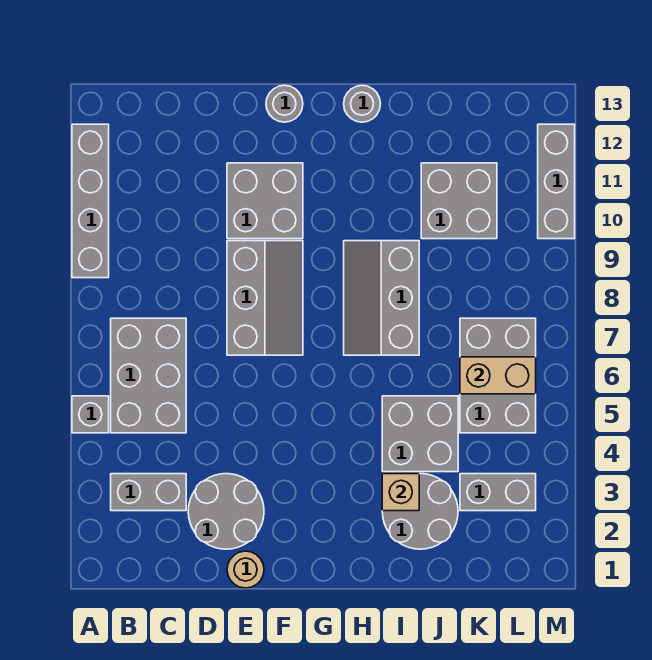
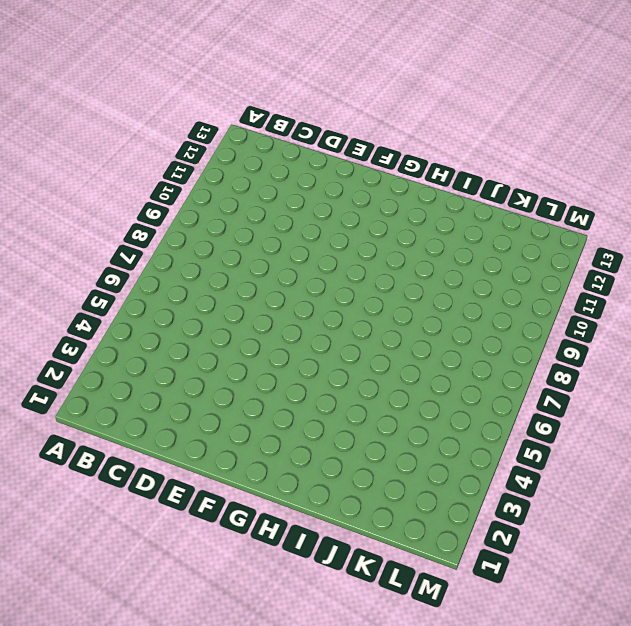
none -> grey 1x1 brick [72,396,109,433]
none -> grey 1x4 brick [72,124,109,278]
none -> grey 1x2 brick [111,474,186,511]

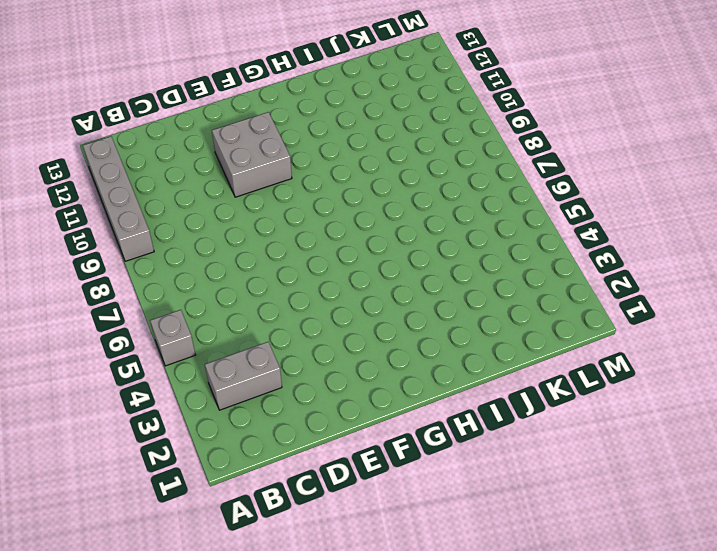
none -> grey 2x3 brick [111,318,186,433]
none -> grey 2x2 round brick [188,474,264,549]
none -> tan 1x1 round brick [227,551,264,588]

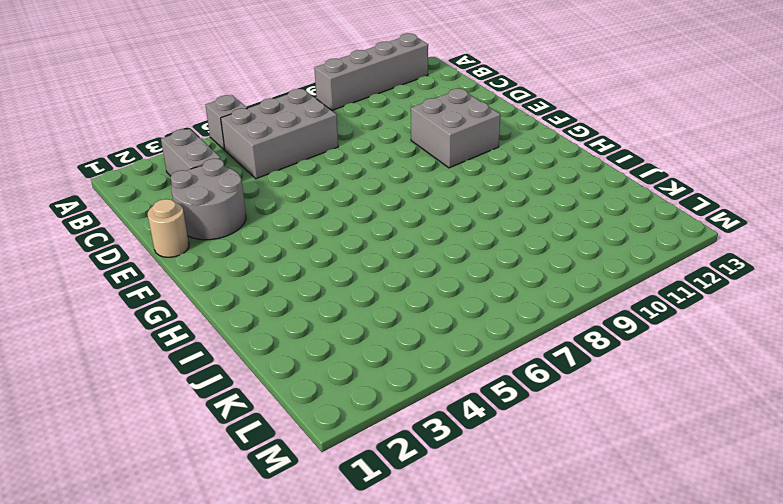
none -> grey 2x3 slope [227,241,303,355]
none -> grey 1x1 round brick [266,85,303,122]
none -> grey 2x3 slope [344,241,419,355]

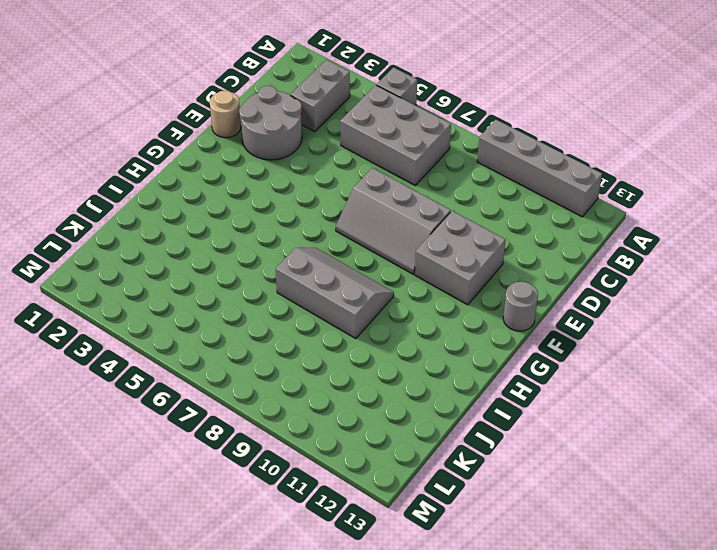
none -> grey 1x1 round brick [344,85,380,122]
none -> grey 2x2 round brick [382,474,458,549]
none -> grey 2x2 brick [382,396,458,472]

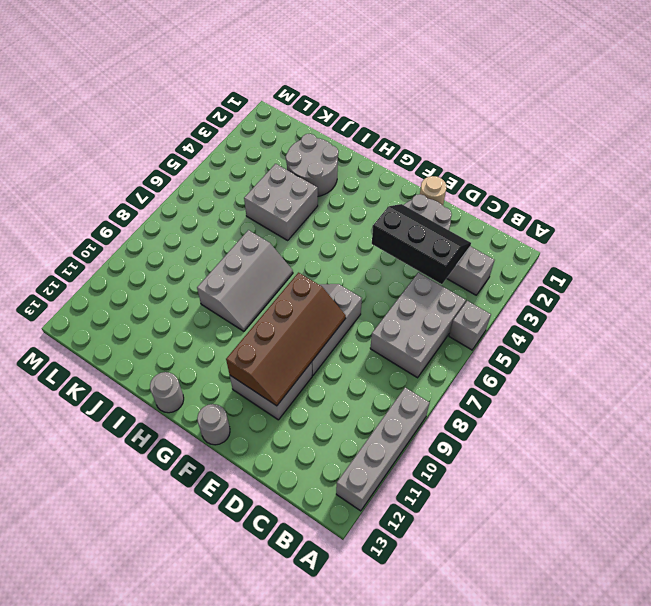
black 2x3 slope [372,204,471,284] -> none
brown 2x4 slope [226,273,346,406] -> none
none -> grey 2x2 brick [421,163,497,239]
none -> grey 1x2 brick [460,474,536,511]
none -> grey 2x3 brick [460,318,536,433]

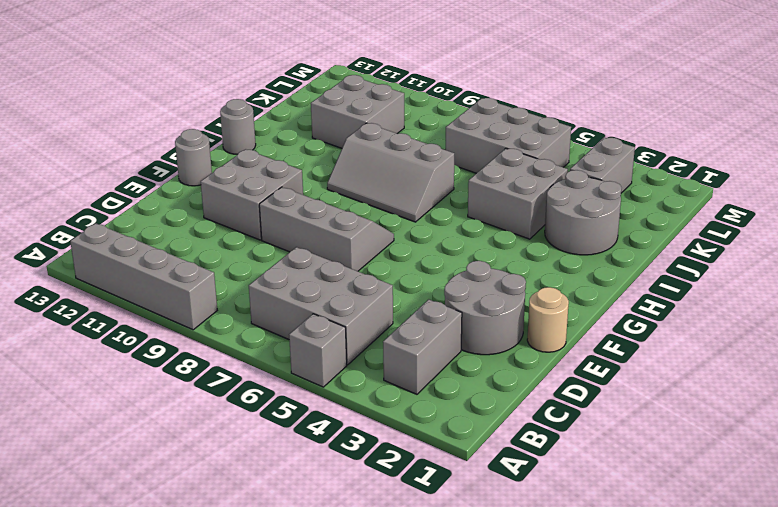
none -> grey 1x3 brick [538,124,575,239]
none -> tan 1x1 brick [382,474,419,511]
none -> tan 1x2 brick [460,357,536,394]

